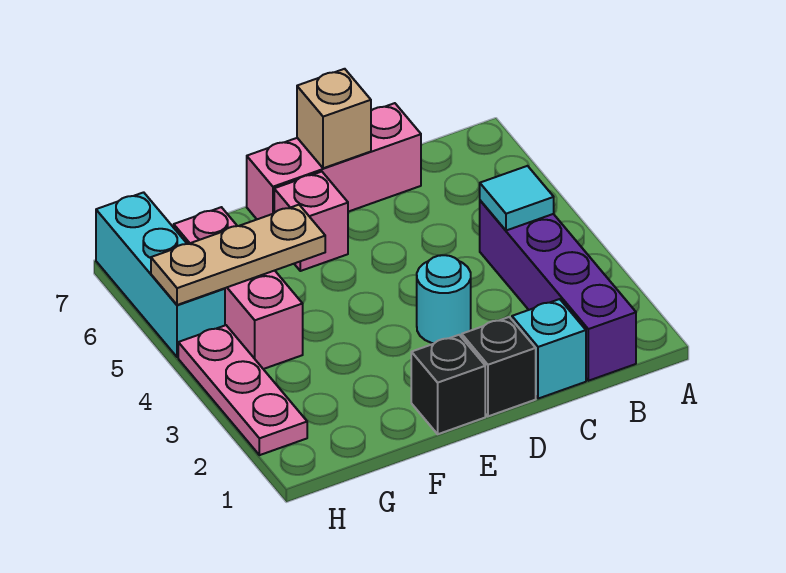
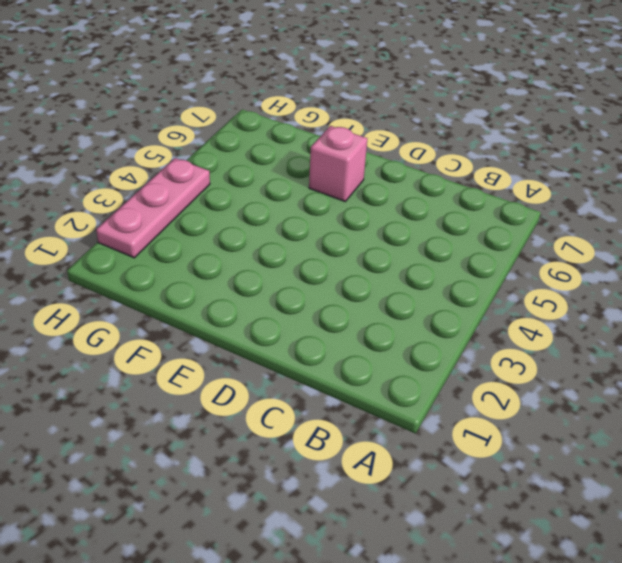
none -> purple 1x4 brick [480,200,636,381]
none -> cyan 1x1 brick [512,299,586,399]
none -> pink 1x3 brick [247,103,421,219]

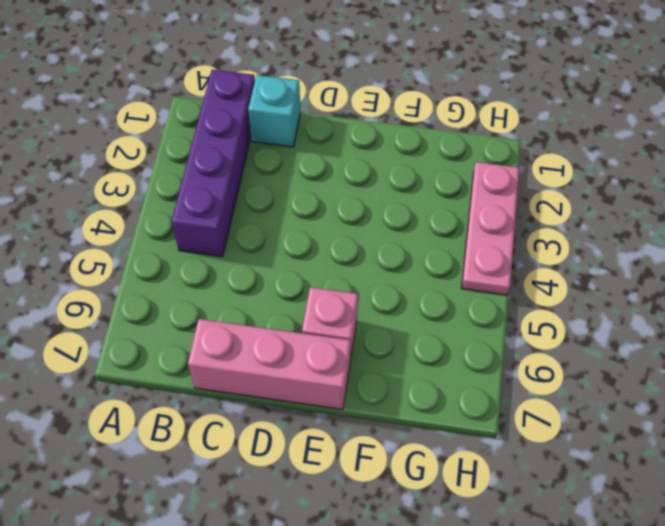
none -> black 1x1 brick [462,317,536,416]
none -> cyan 1x1 round brick [417,255,471,344]
none -> black 1x1 brick [411,335,485,434]

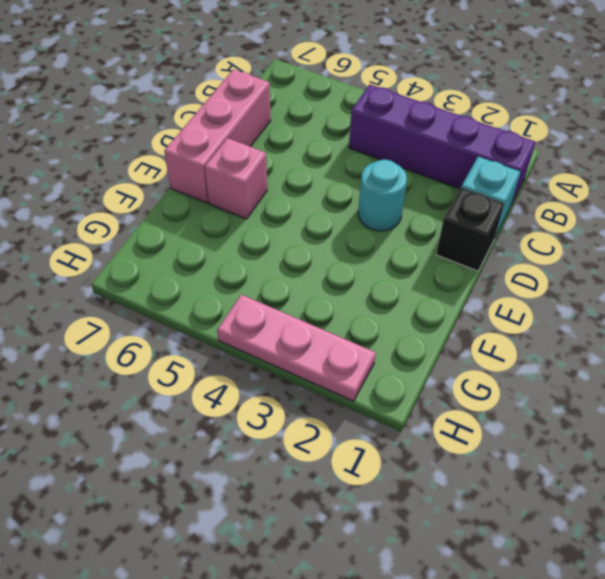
none -> black 1x1 brick [411,335,485,434]
none -> pink 1x3 brick [174,207,303,369]
none -> cyan 1x3 brick [96,192,225,357]

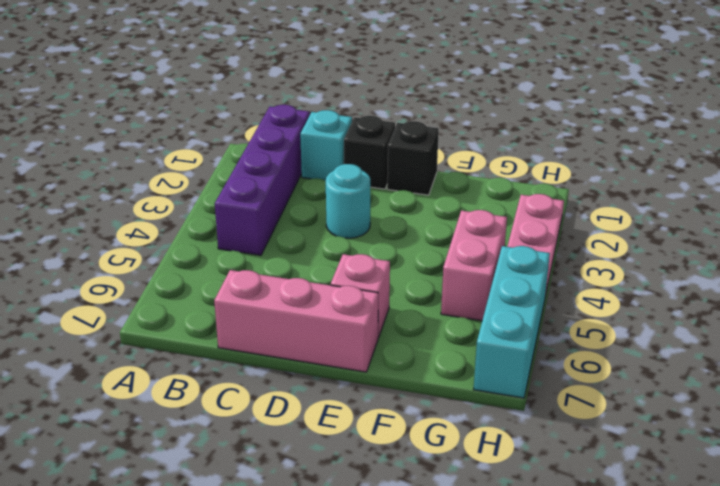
pink 1x2 brick [441,210,507,321] -> pink 1x3 brick [174,207,303,369]
none -> cyan 1x1 tile [480,166,554,231]
none -> tan 1x1 brick [297,69,371,168]
none -> tan 1x3 plate [151,205,325,305]

